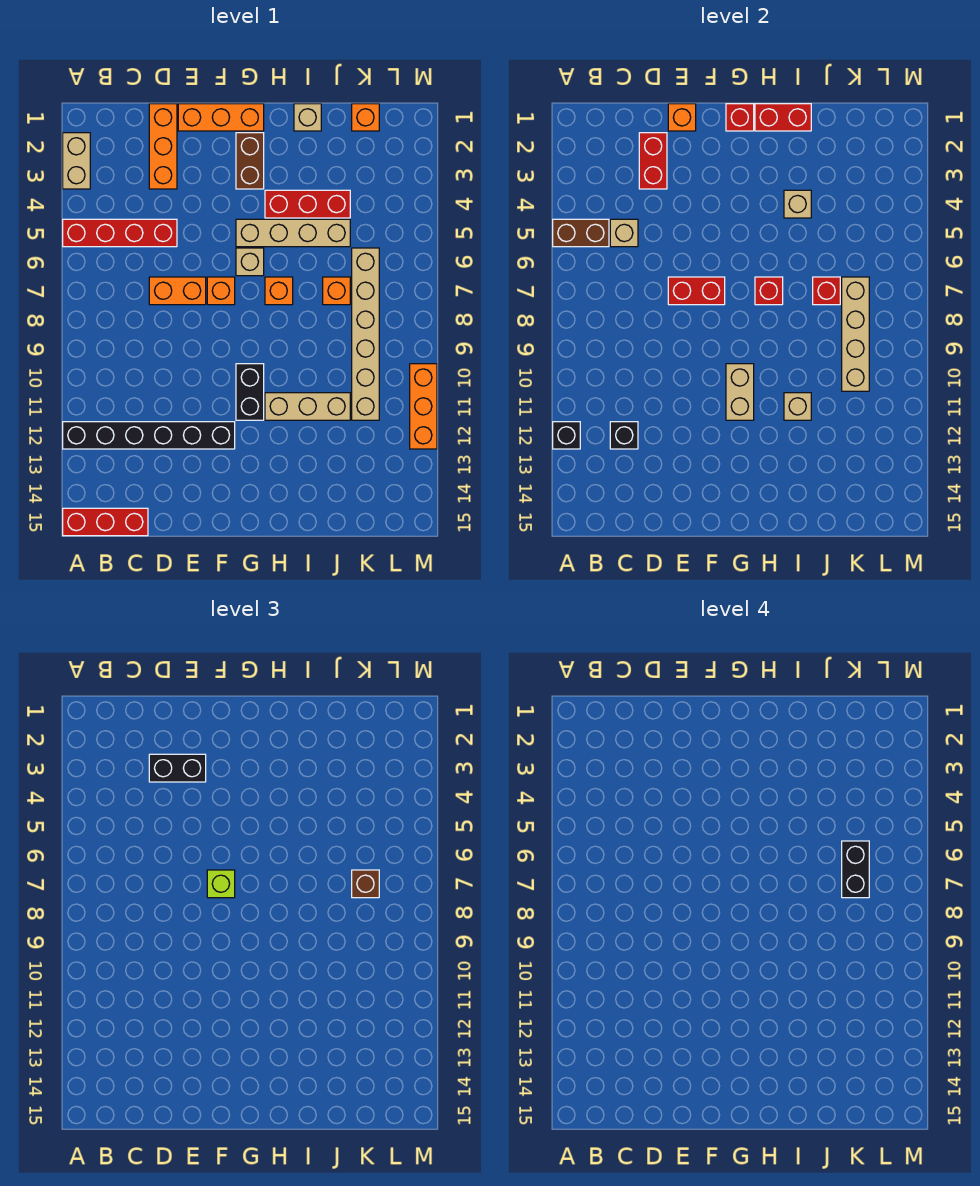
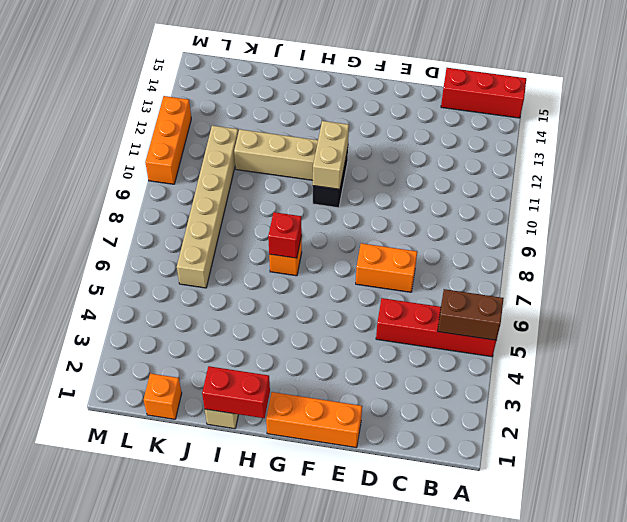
none -> tan 1x2 brick [63,133,90,189]
none -> black 1x6 brick [63,422,235,449]
none -> orange 1x3 brick [149,104,177,189]
none -> orange 1x1 brick [207,277,235,305]

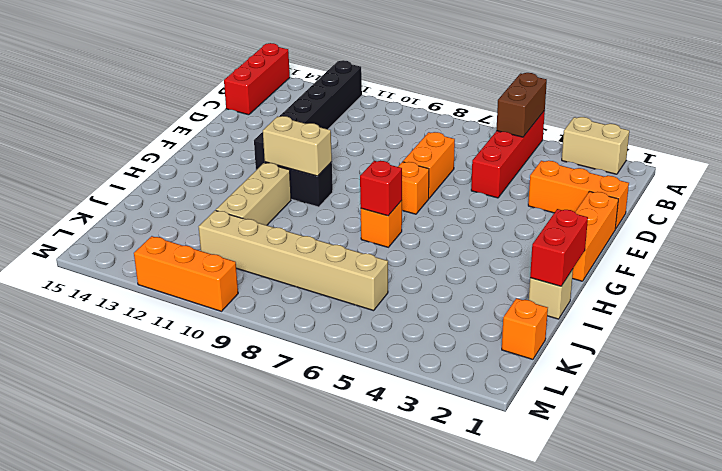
none -> brown 1x2 brick [236,133,264,189]
none -> tan 1x4 brick [236,219,350,247]
none -> tan 1x1 brick [236,248,264,276]
none -> red 1x3 brick [265,190,350,218]

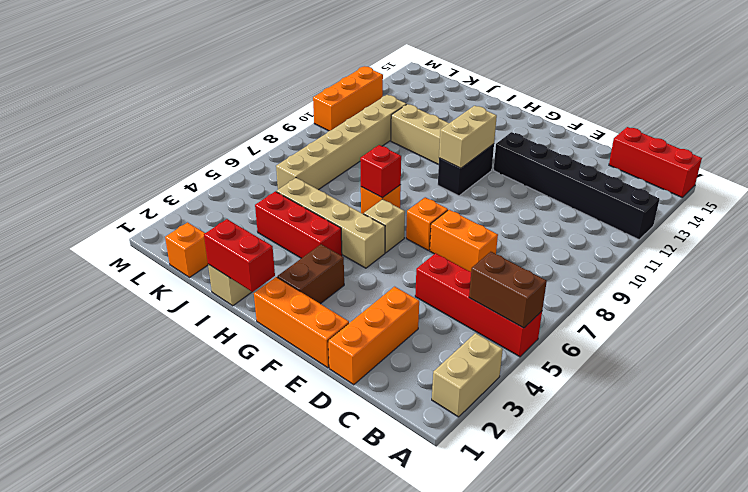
none -> orange 1x1 brick [323,277,350,305]
none -> black 1x1 brick [553,422,580,449]
none -> tan 1x1 brick [610,219,638,247]
none -> black 1x1 brick [610,422,638,449]

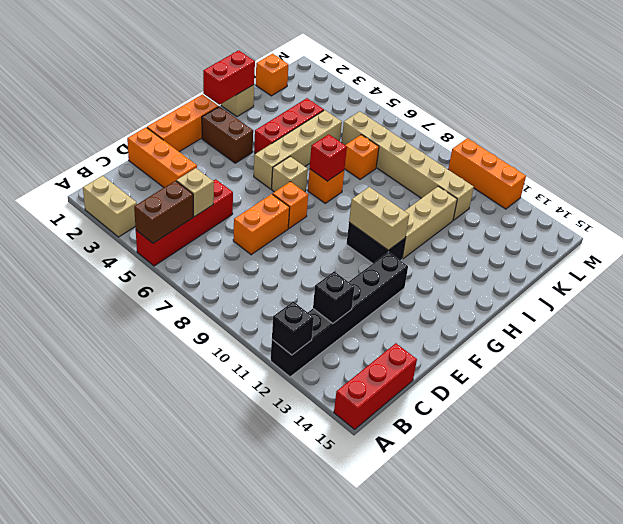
none -> red 1x2 brick [639,133,667,189]
none -> orange 1x1 brick [668,104,696,131]
none -> red 1x2 brick [668,277,725,305]
none -> red 1x1 brick [726,104,754,131]

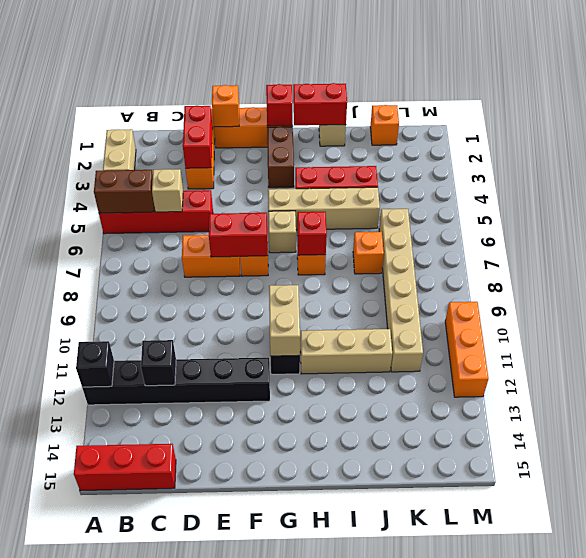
none -> tan 1x1 brick [784,190,811,218]
none -> tan 1x1 brick [784,393,811,420]
none -> red 1x1 brick [813,277,840,305]
none -> tan 1x4 brick [842,277,869,391]

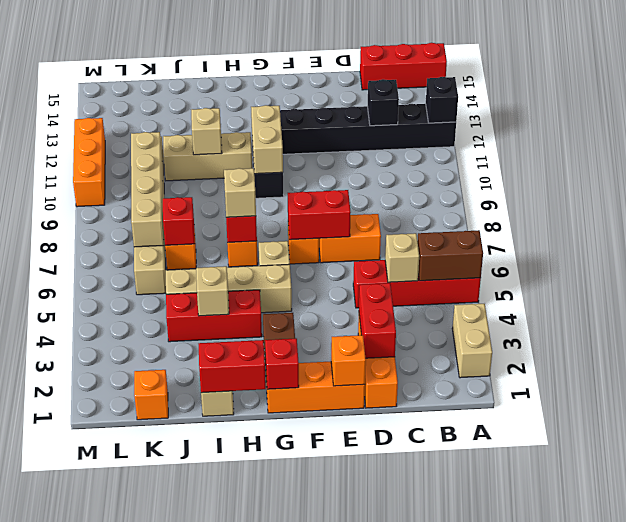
tan 1x1 brick [224,168,256,217] -> none
none -> black 1x2 brick [149,754,206,782]
none -> lime 1x1 brick [207,870,235,898]
none -> brown 1x1 brick [352,870,379,898]
none -> black 1x2 brick [842,841,869,898]

